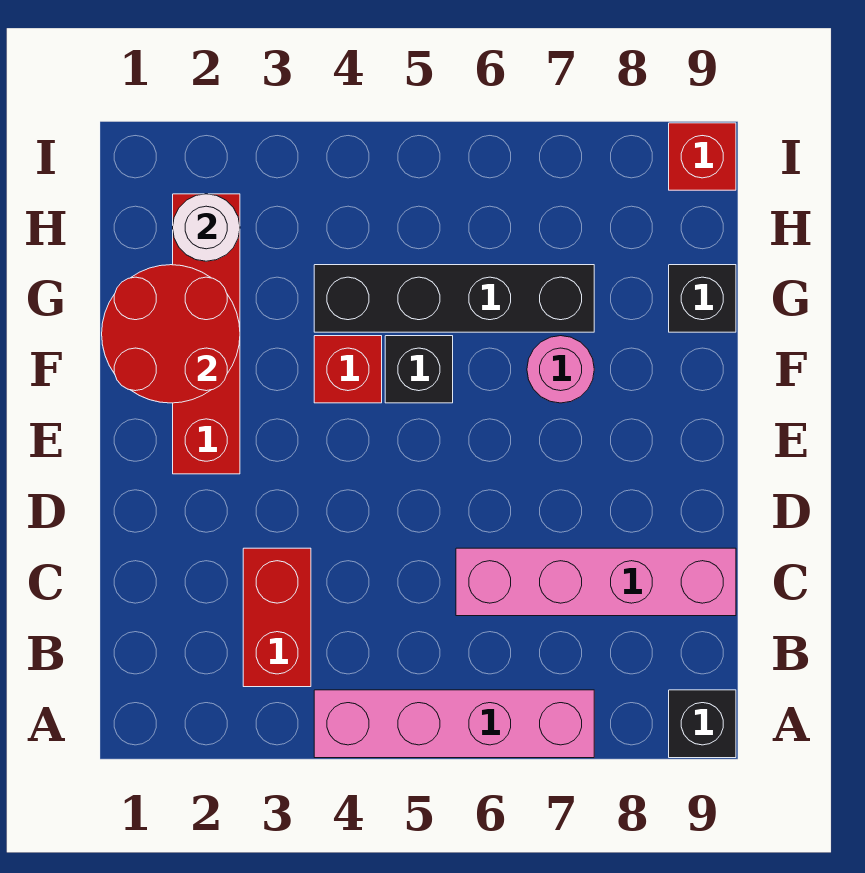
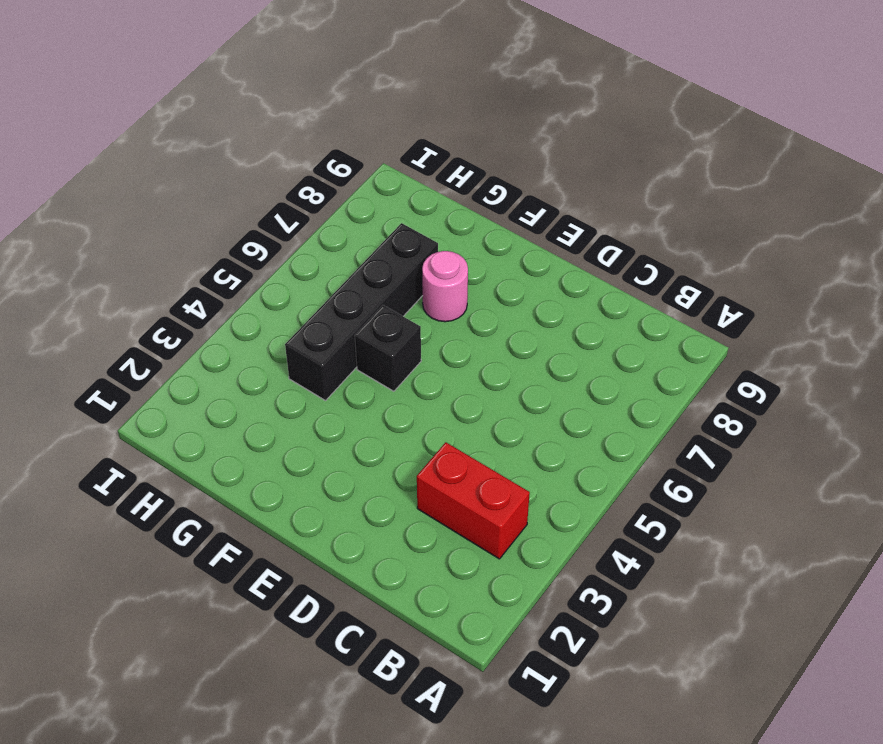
none -> pink 1x4 brick [314,690,594,758]
none -> black 1x1 brick [669,690,736,758]
none -> pink 1x4 brick [456,548,736,616]

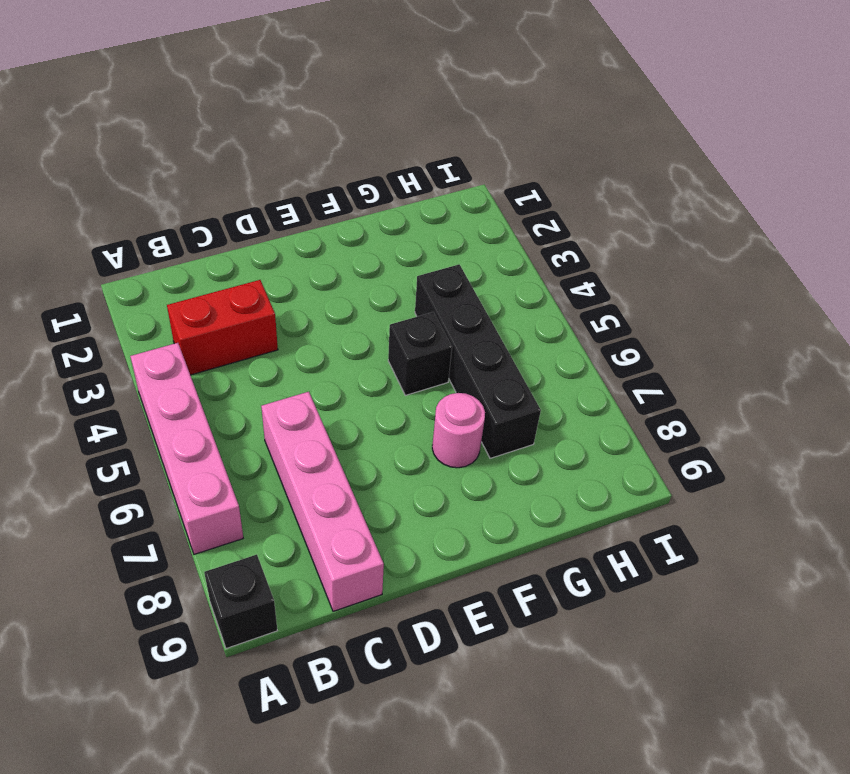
none -> red 1x4 brick [173,194,240,474]
none -> red 1x1 brick [314,336,382,403]
none -> black 1x1 brick [669,265,736,332]

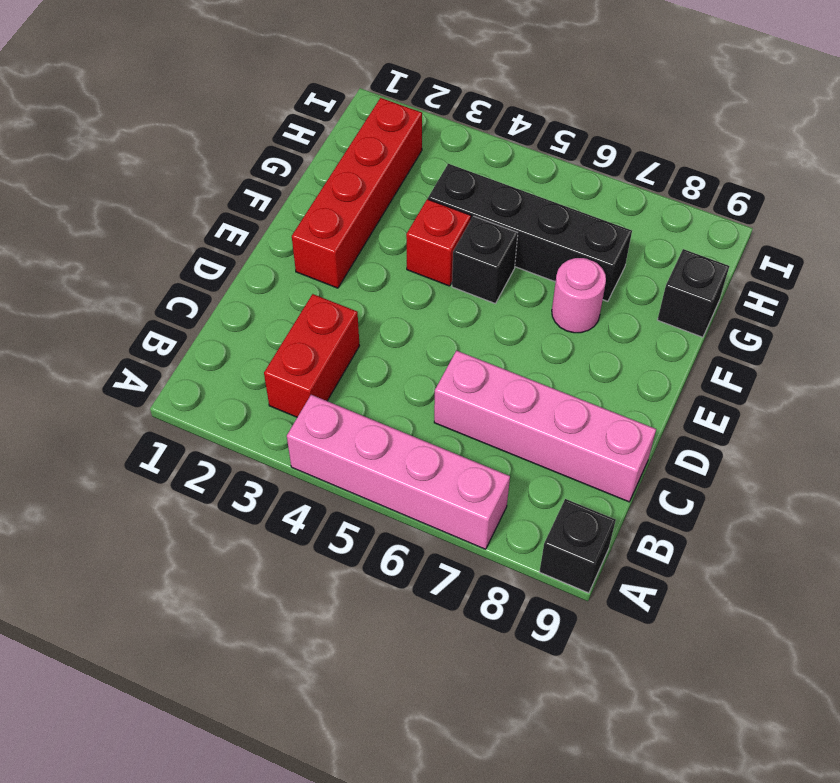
none -> red 1x1 brick [669,123,736,190]
none -> red 2x2 round brick [102,265,240,403]
none -> white 1x1 round brick [173,194,240,261]

